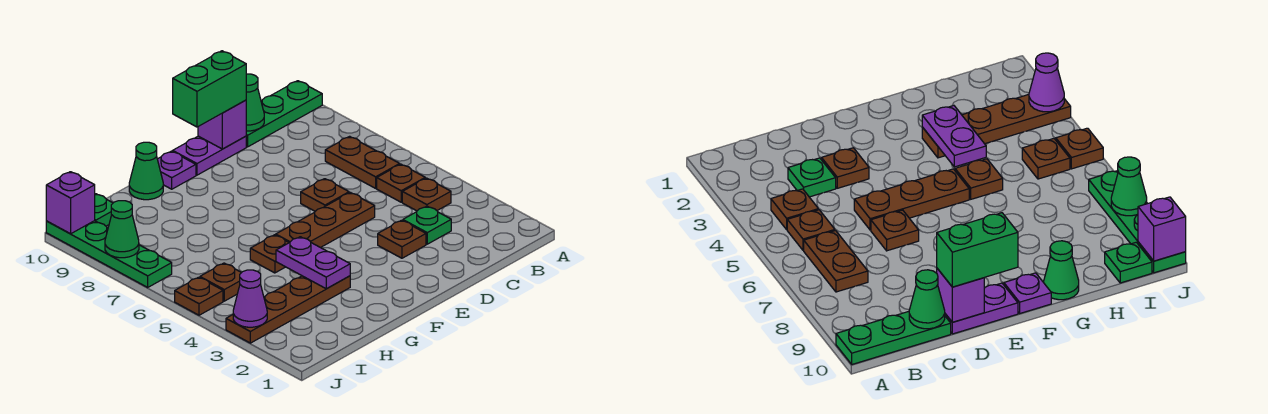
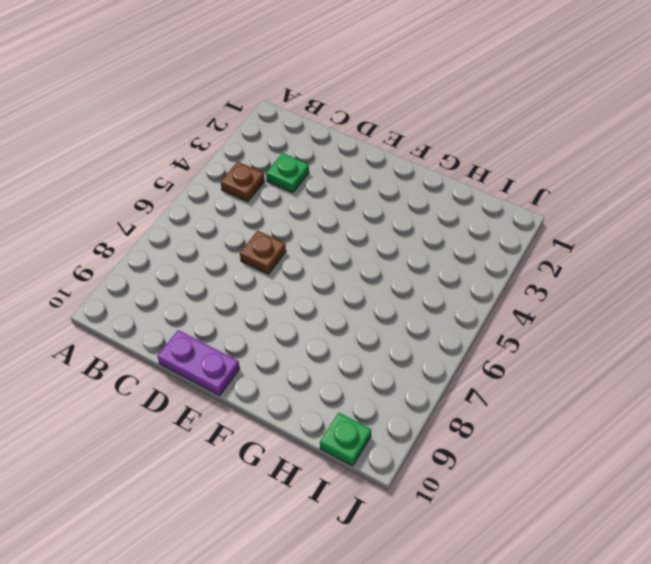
none -> green 1x3 plate [246,81,322,147]
none -> brown 1x1 plate [377,164,425,202]
none -> brown 1x2 plate [325,136,400,188]

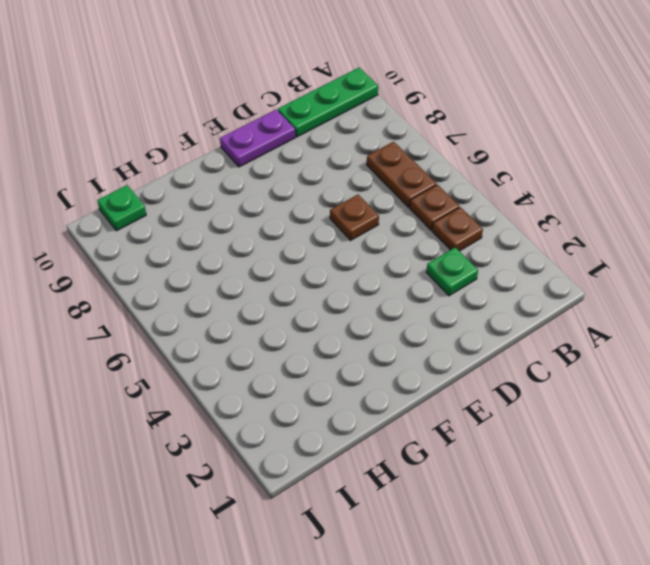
none -> brown 1x1 plate [378,220,426,258]
none -> brown 1x3 plate [276,192,375,248]
none -> purple 1x1 plate [157,151,196,189]

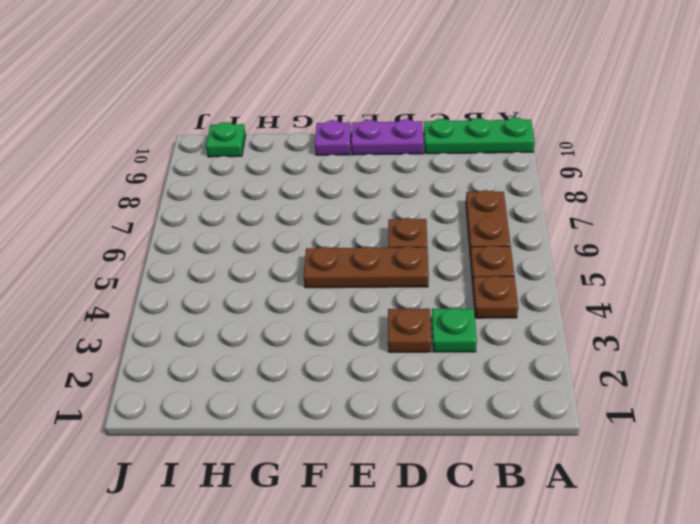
none -> brown 1x4 plate [226,276,350,343]
none -> brown 1x1 plate [250,235,289,273]
none -> green 1x1 cone [129,142,163,200]

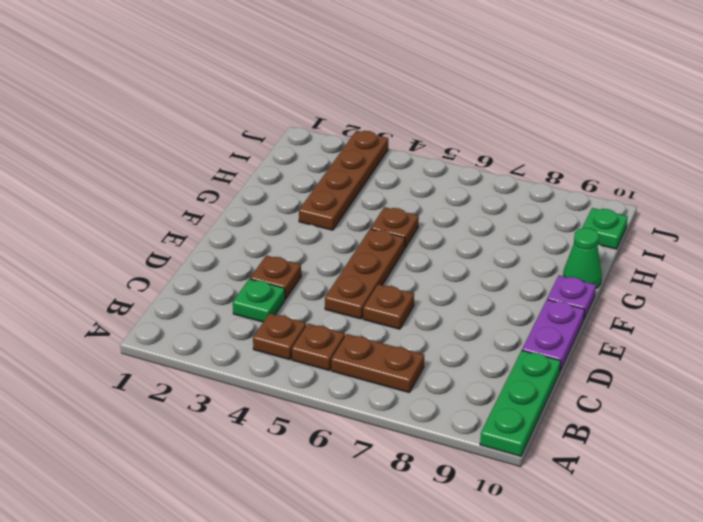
none -> brown 1x1 plate [200,263,242,301]
none -> brown 1x1 plate [175,277,223,315]
none -> green 1x4 plate [46,221,172,287]

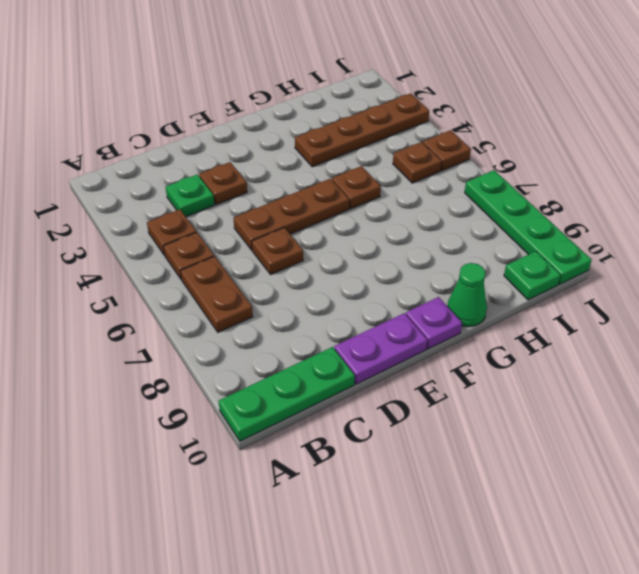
none -> green 1x1 cone [246,74,264,131]
none -> purple 1x1 brick [198,100,246,149]
none -> purple 1x2 plate [276,237,350,289]

